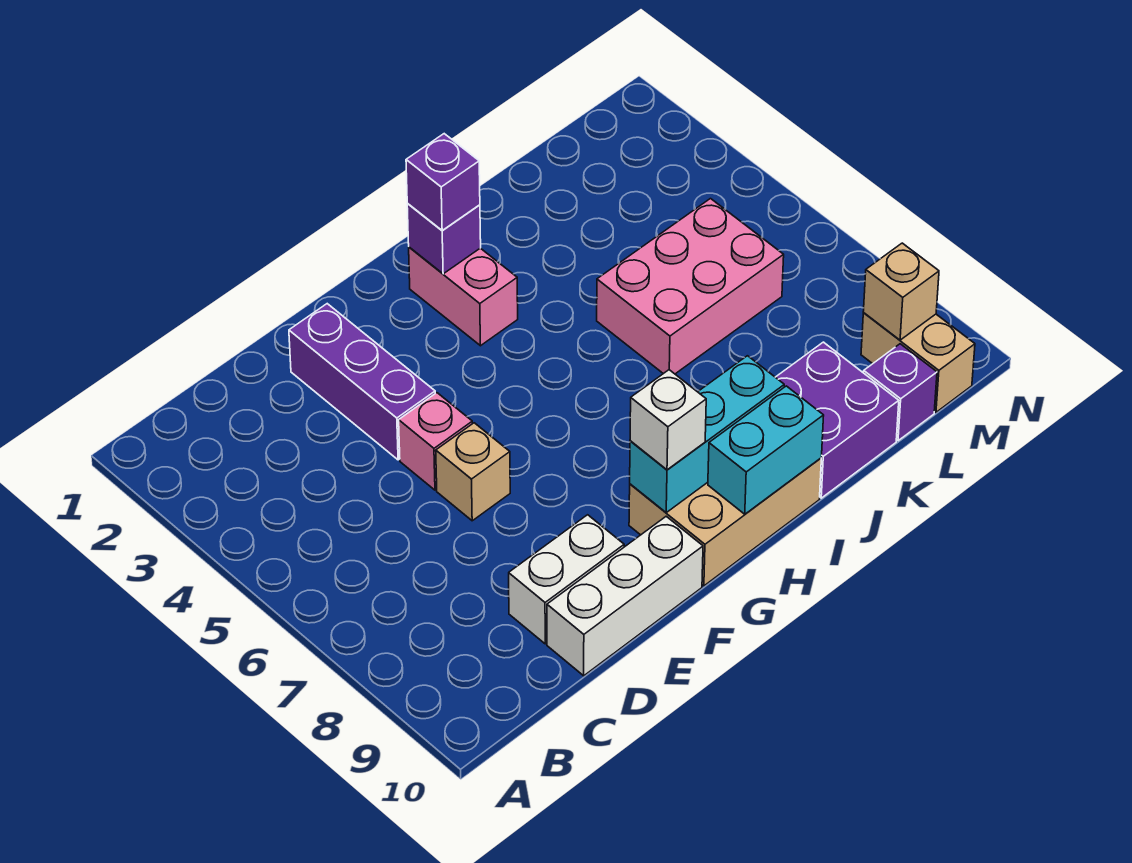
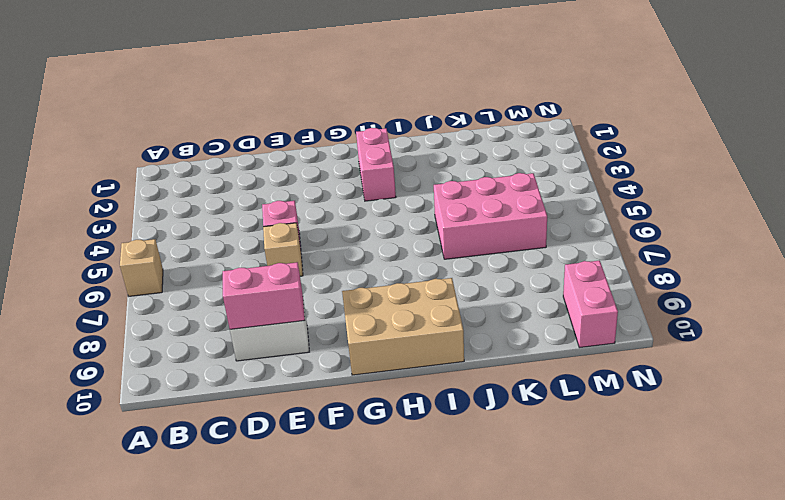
tan 1x1 brick [120,239,163,296] -> tan 1x1 brick moved to [863,243,939,340]
pink 1x2 brick [223,262,305,329] -> none
pink 1x2 brick [563,261,618,348] -> tan 1x2 brick [861,313,975,412]
none -> white 1x3 brick [547,516,703,676]
none -> purple 1x3 brick [289,304,435,460]
none -> purple 2x2 brick [776,342,899,498]

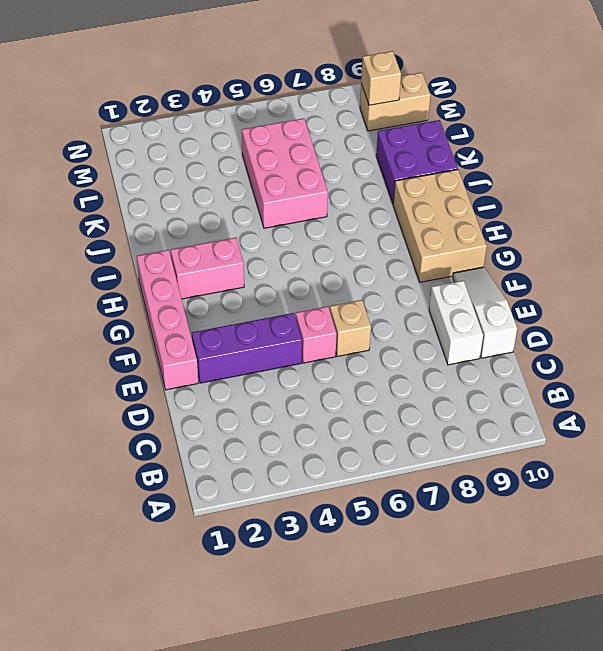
white 1x3 slope [453,267,517,358] -> white 1x3 brick [547,516,703,676]
pink 1x4 brick [137,250,198,390] -> none
none -> purple 1x1 brick [864,344,937,441]
none -> cyan 1x3 brick [630,356,784,512]
none -> purple 1x1 brick [407,203,481,274]

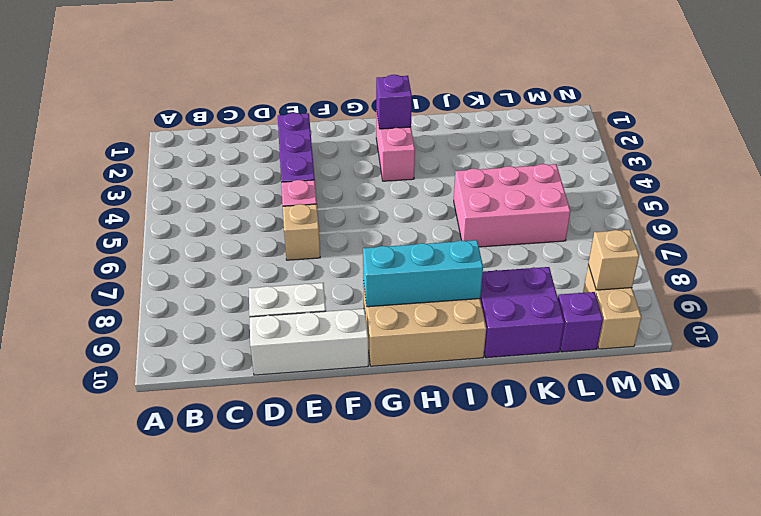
none -> cyan 1x2 brick [708,386,824,514]
none -> white 1x1 brick [630,370,706,470]
none -> purple 1x1 brick [406,134,480,231]

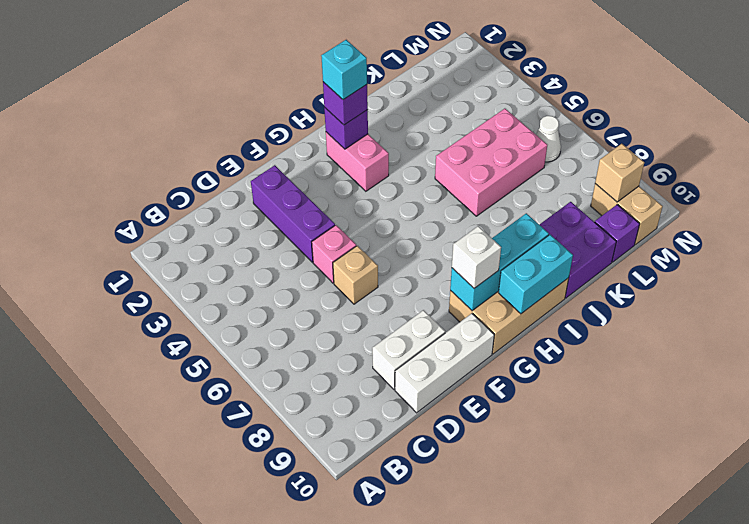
cyan 1x1 brick [321,40,367,100] -> none
white 1x1 cone [536,116,561,162] -> none

